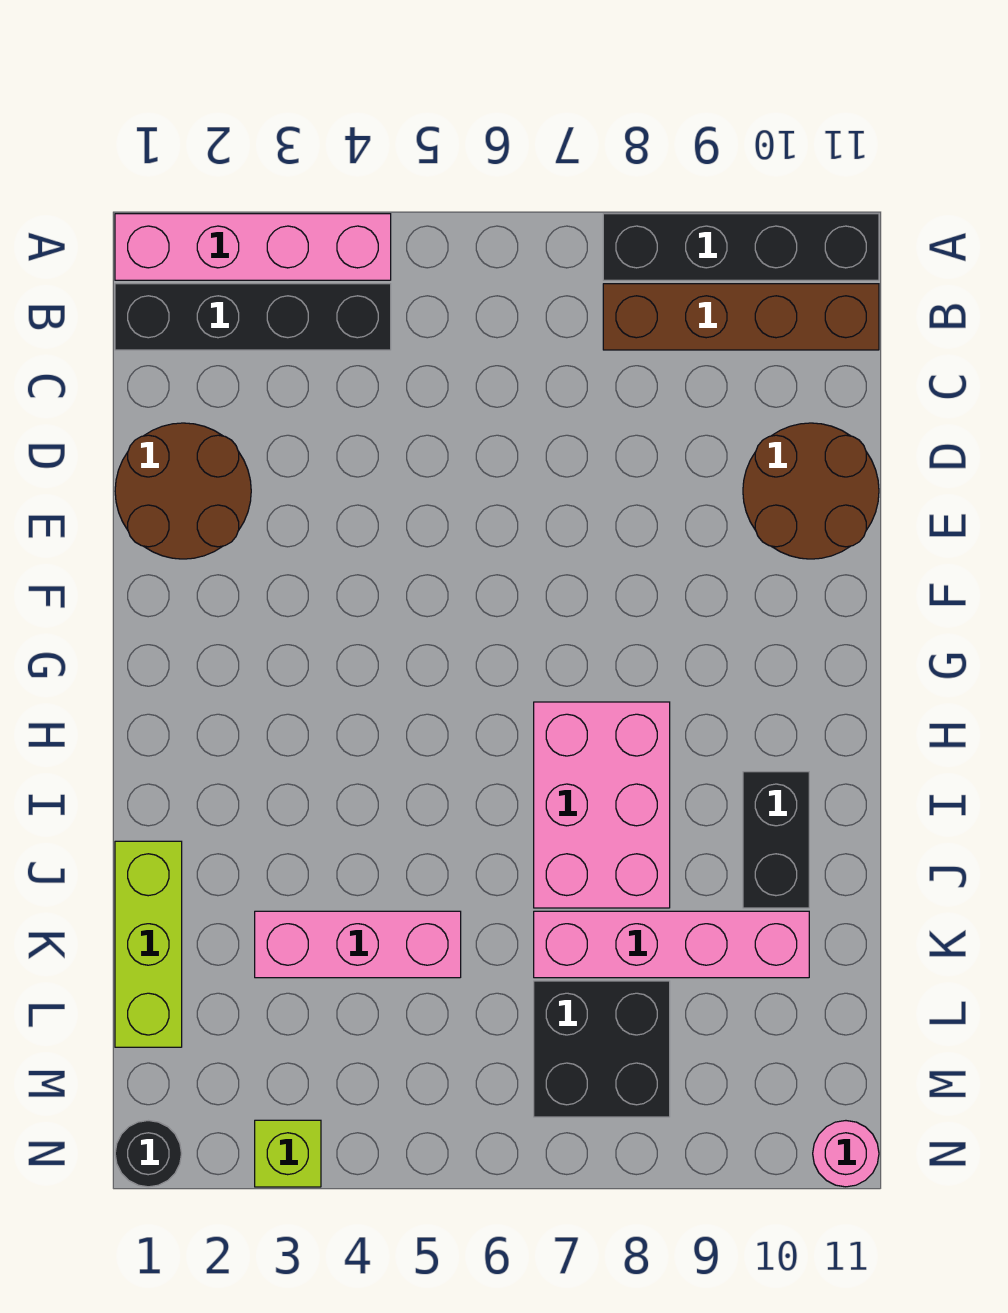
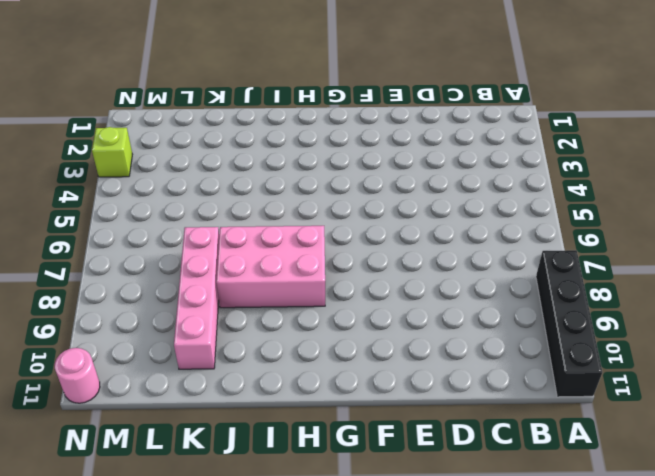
none -> pink 1x4 brick [115,214,391,280]
none -> black 1x4 brick [115,284,391,350]
none -> brown 1x4 brick [603,284,879,350]

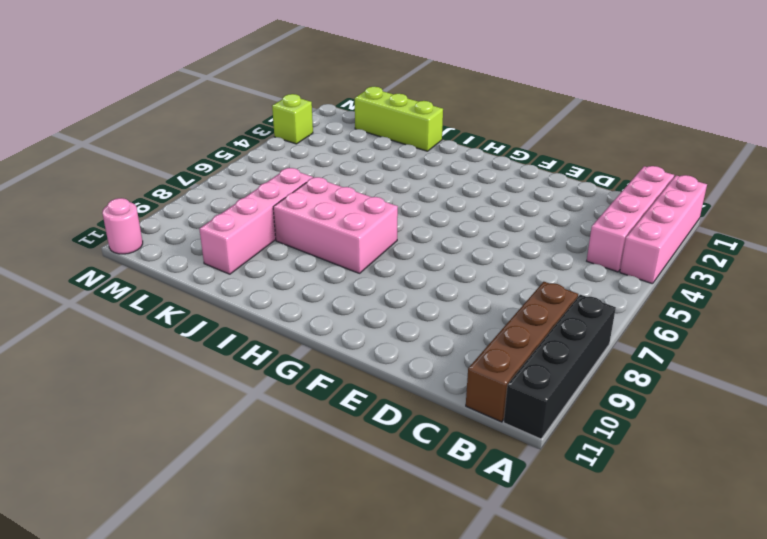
pink 1x4 brick [587,166,674,272] -> black 1x4 brick [115,284,391,350]
none -> brown 2x2 round brick [115,423,251,559]
none -> brown 2x2 round brick [743,423,879,559]
none -> black 1x2 brick [743,772,809,908]

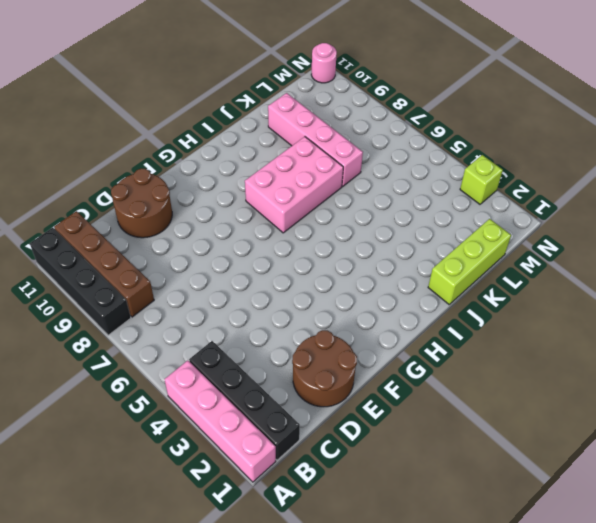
none -> black 1x2 brick [743,772,809,908]
none -> pink 1x3 brick [255,911,461,978]
none -> black 2x2 brick [534,981,670,1117]

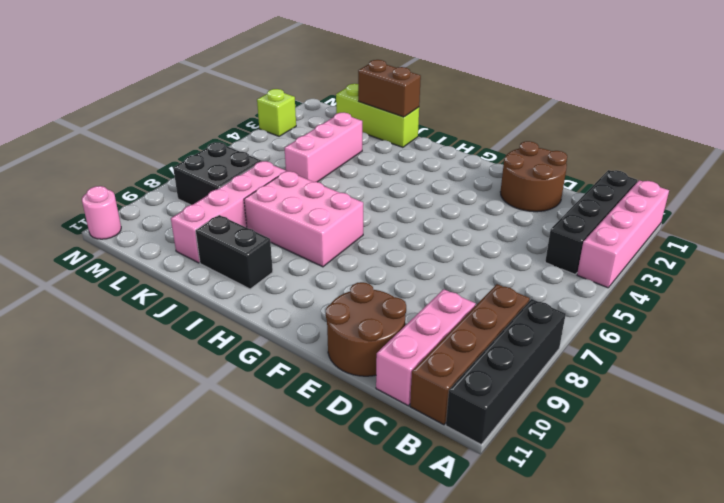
pink 1x3 brick [376,289,476,406] -> none
brown 1x2 brick [358,60,421,117] -> none
none -> black 1x1 round brick [115,1121,182,1187]

